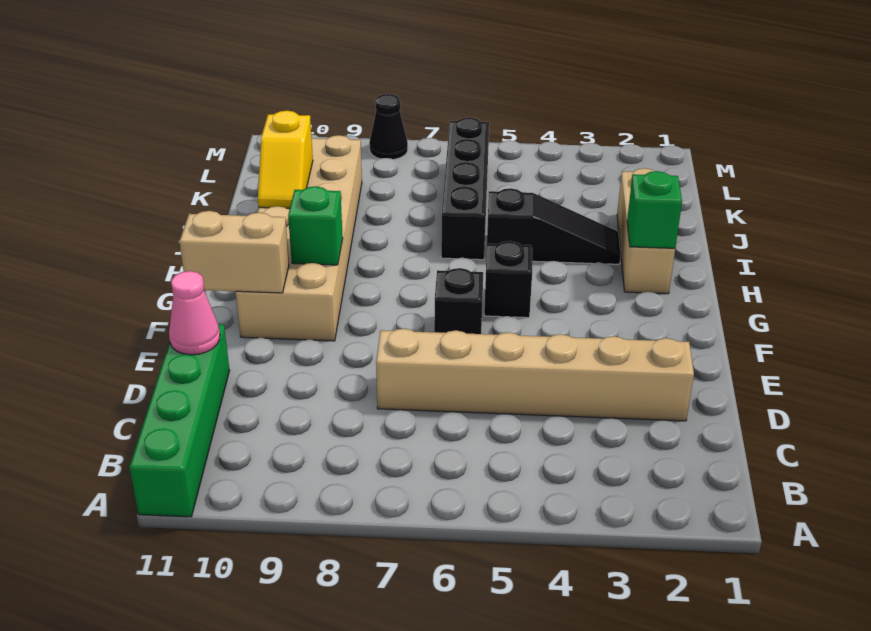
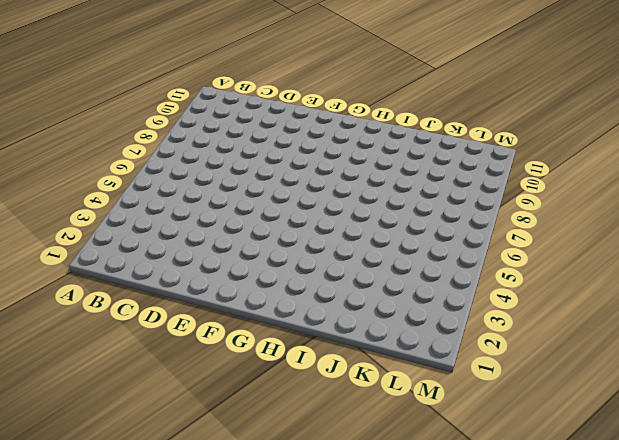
none -> green 1x4 brick [129,324,230,517]
none -> tan 1x6 brick [376,329,694,421]
none -> black 1x1 brick [434,268,483,334]

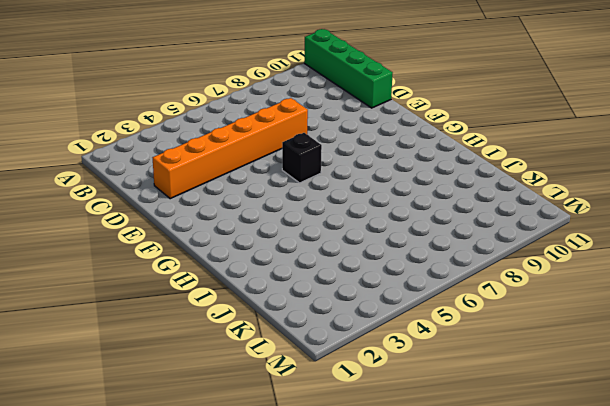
orange 1x6 brick [153,98,308,199] -> tan 1x6 brick [376,329,694,421]
none -> tan 2x6 brick [236,135,362,341]
none -> black 1x1 brick [484,241,532,318]
none -> tan 1x3 brick [617,168,675,294]

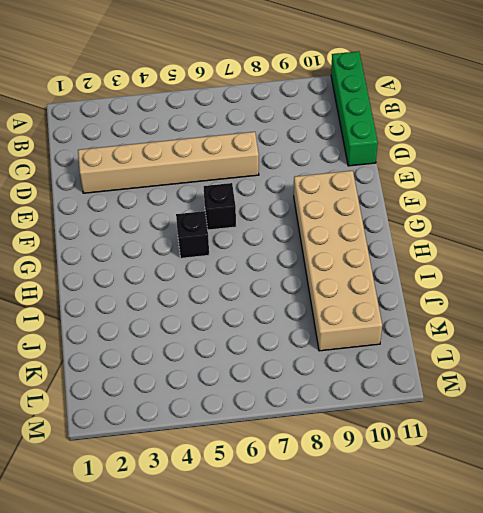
none -> tan 1x3 brick [617,168,675,294]
none -> black 1x3 slope [487,188,621,264]
none -> black 1x4 brick [441,117,489,260]

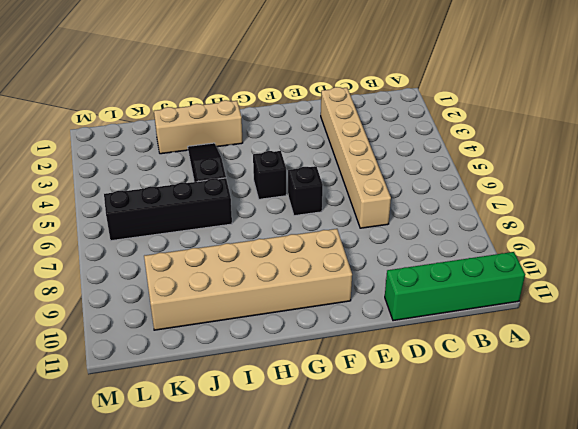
none -> black 1x1 cone [369,94,408,160]
none -> pink 1x1 cone [169,271,220,355]
none -> tan 1x2 brick [179,211,289,293]

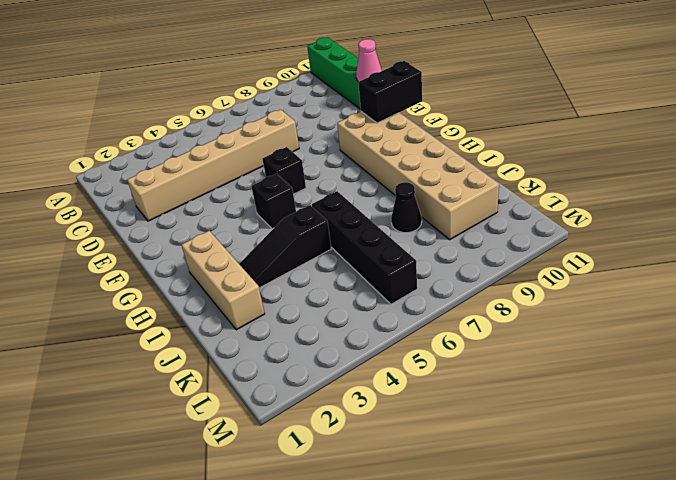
black 1x2 brick [358,61,422,123] -> tan 1x2 brick [179,211,289,293]
black 1x1 cone [391,182,422,233] -> black 1x1 cone moved to [369,94,408,160]
none -> green 1x1 brick [288,186,343,265]
none -> green 1x1 brick [627,171,682,248]
none -> yellow 1x2 slope [258,111,313,208]

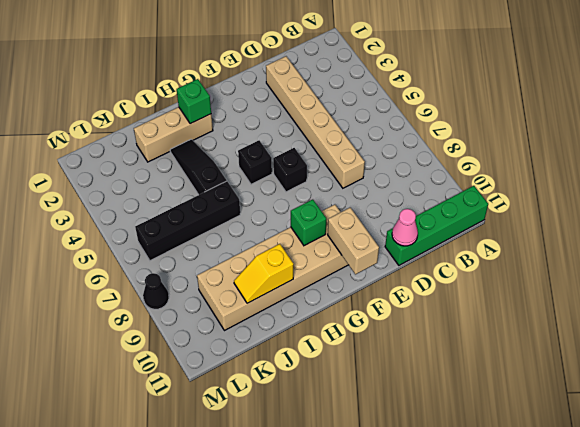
yellow 1x2 slope [234,244,294,303] -> yellow 1x2 slope turned to [258,111,313,208]

